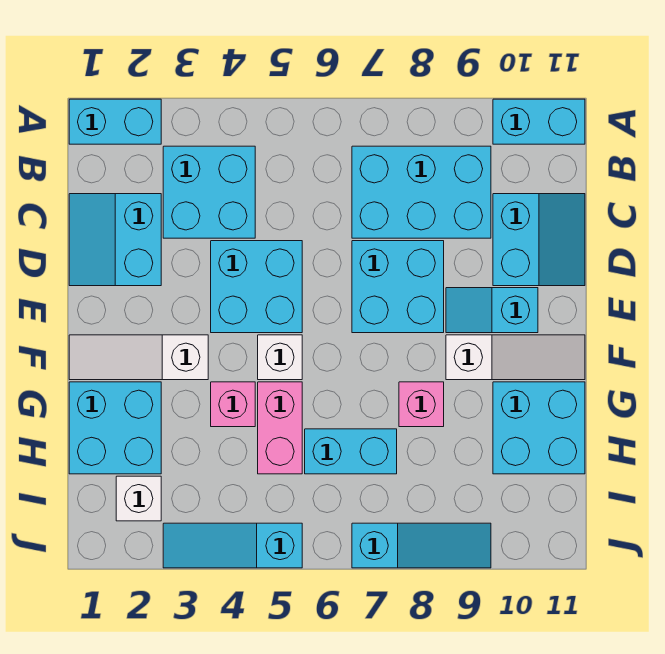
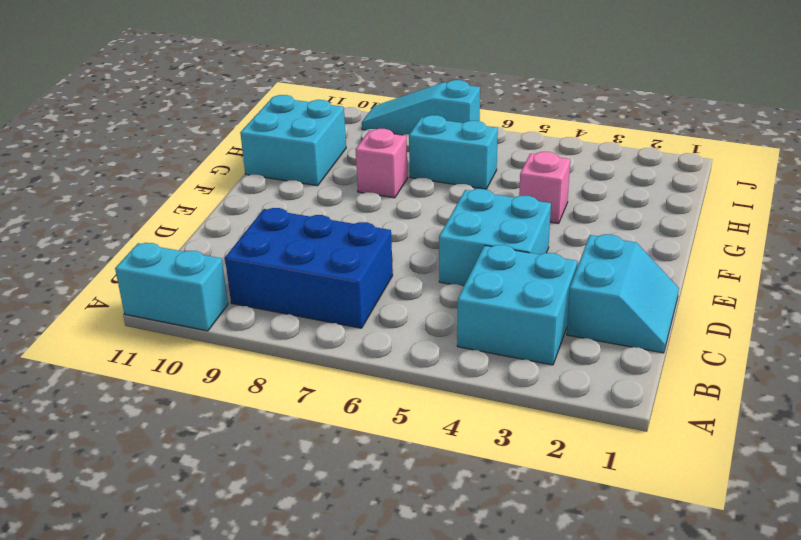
blue 2x3 brick [225,208,393,328] -> cyan 2x3 brick [352,146,491,238]
none -> cyan 1x2 brick [69,99,161,144]
none -> cyan 2x2 slope [493,194,585,286]
none -> cyan 2x2 brick [352,241,444,333]

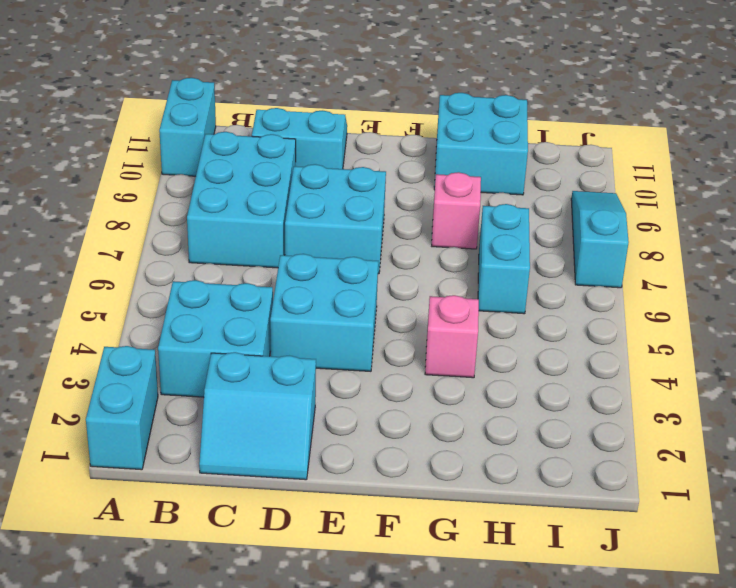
none -> cyan 1x2 slope [446,288,538,333]
none -> white 1x3 slope [69,335,208,380]
none -> white 1x1 brick [258,335,302,380]

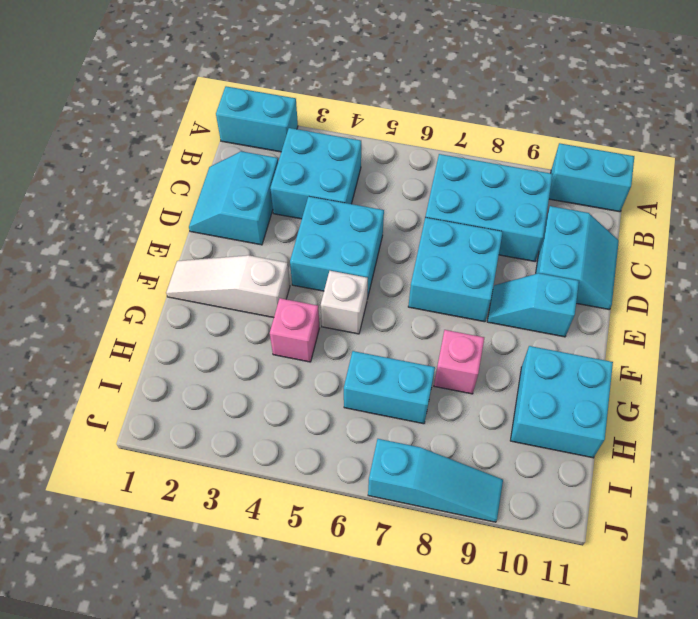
none -> white 1x3 slope [446,335,585,380]
none -> cyan 2x2 brick [69,382,161,474]
none -> pink 1x2 brick [258,382,302,474]

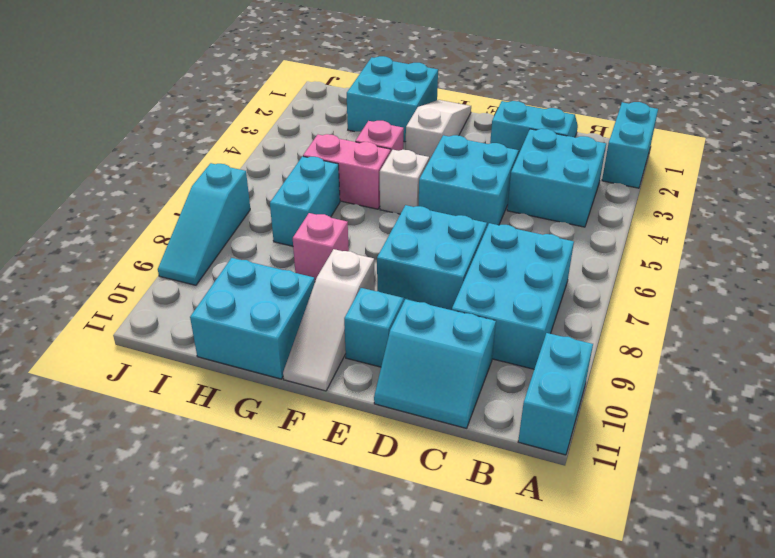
none -> white 1x1 brick [116,476,161,521]
none -> cyan 1x3 slope [163,523,302,568]

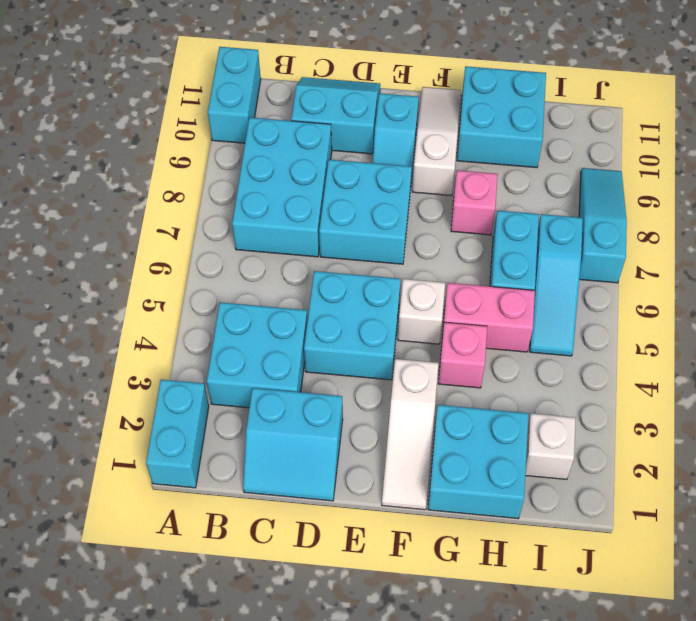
cyan 1x3 slope [530,214,583,356] -> cyan 1x3 slope moved to [163,523,302,568]

